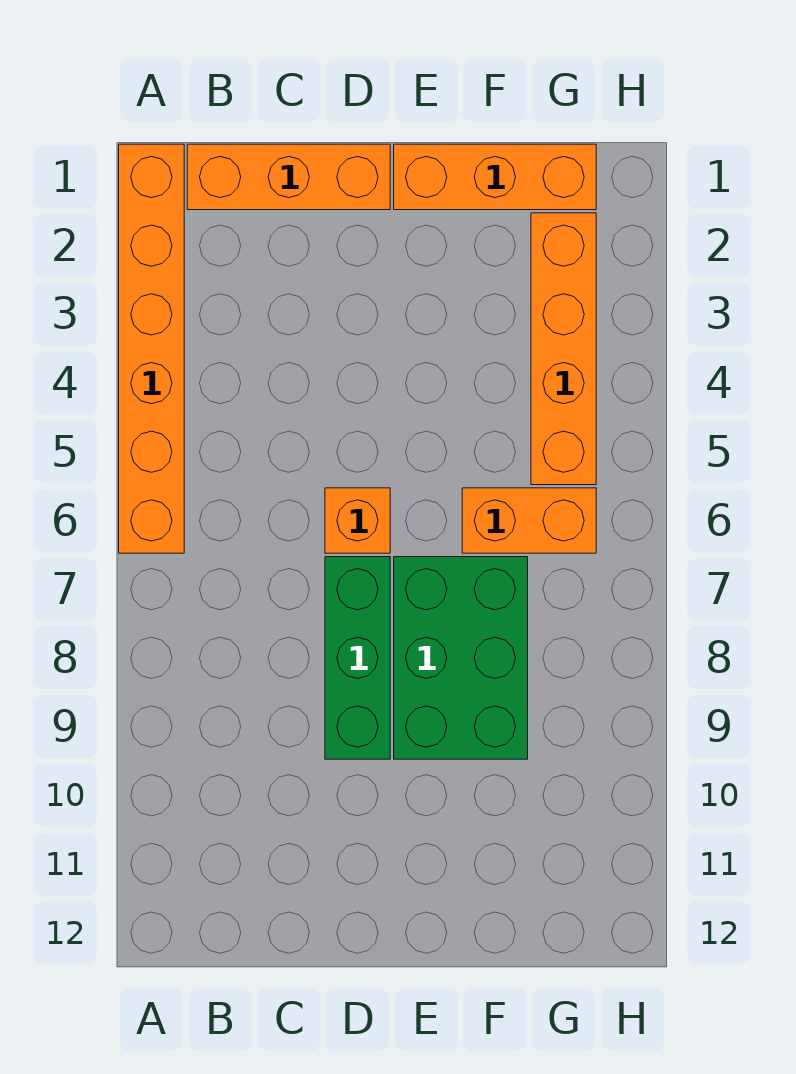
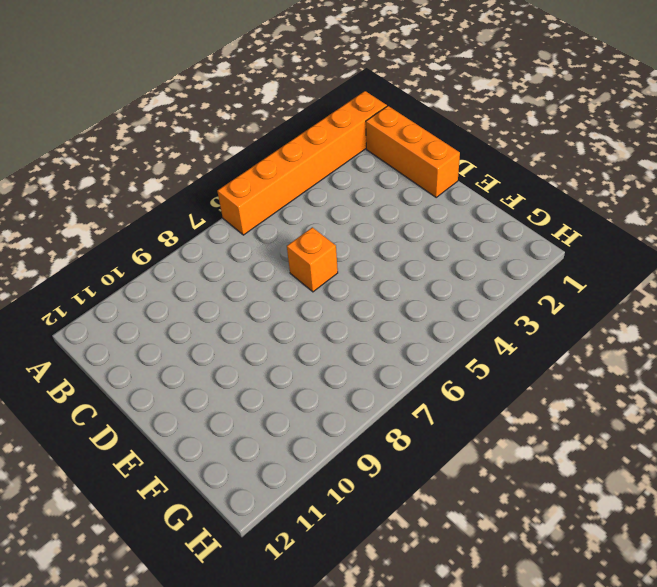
none -> green 1x3 brick [325,557,390,759]
none -> orange 1x3 brick [394,144,596,210]

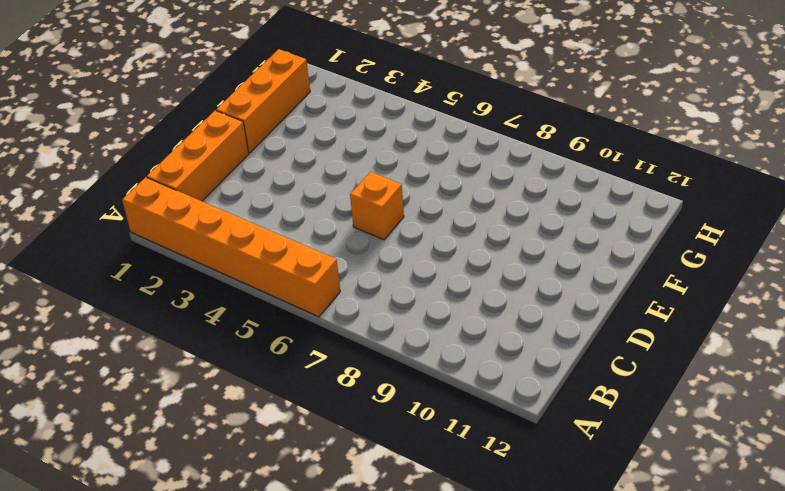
none -> green 1x3 brick [325,557,390,759]
none -> green 2x3 brick [394,557,528,759]

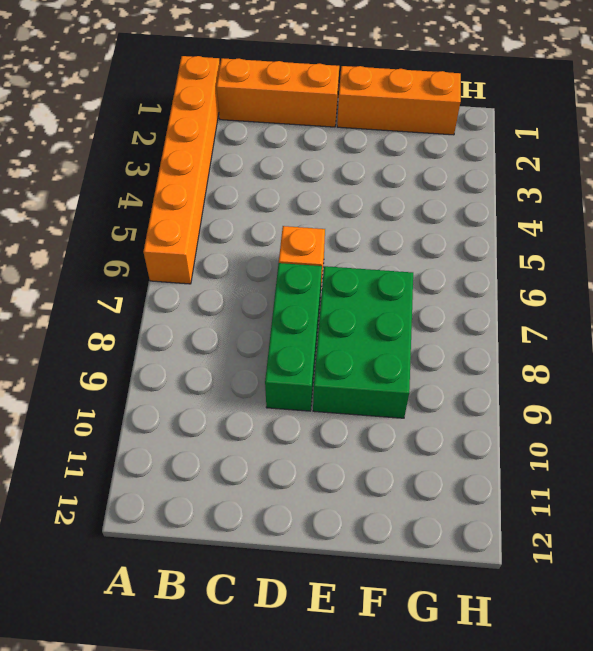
none -> orange 1x2 brick [462,488,596,553]
none -> orange 1x4 brick [531,213,596,485]

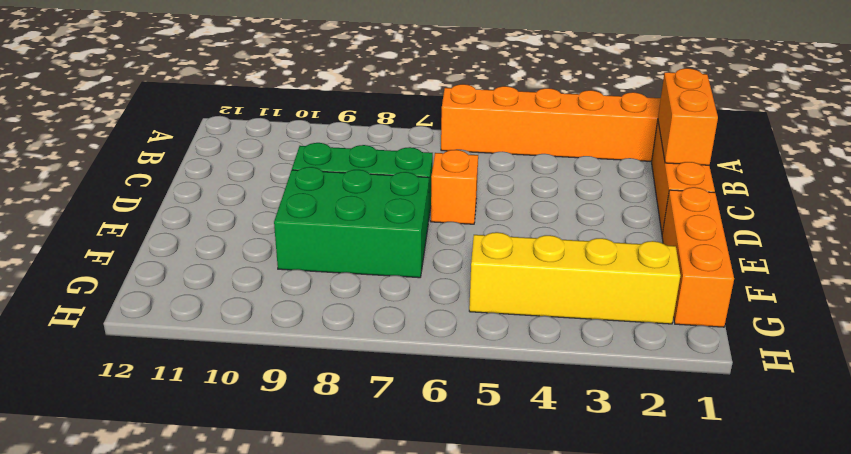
orange 1x2 brick [658,68,718,165] -> orange 1x2 brick moved to [462,488,596,553]
yellow 1x4 brick [469,232,680,324] -> orange 1x4 brick [531,213,596,485]

